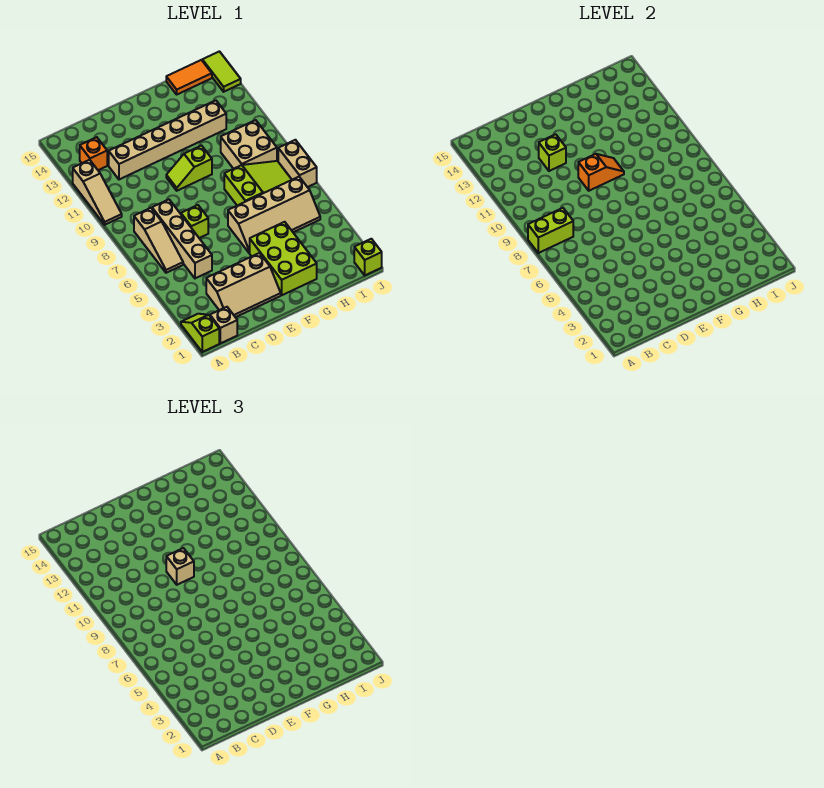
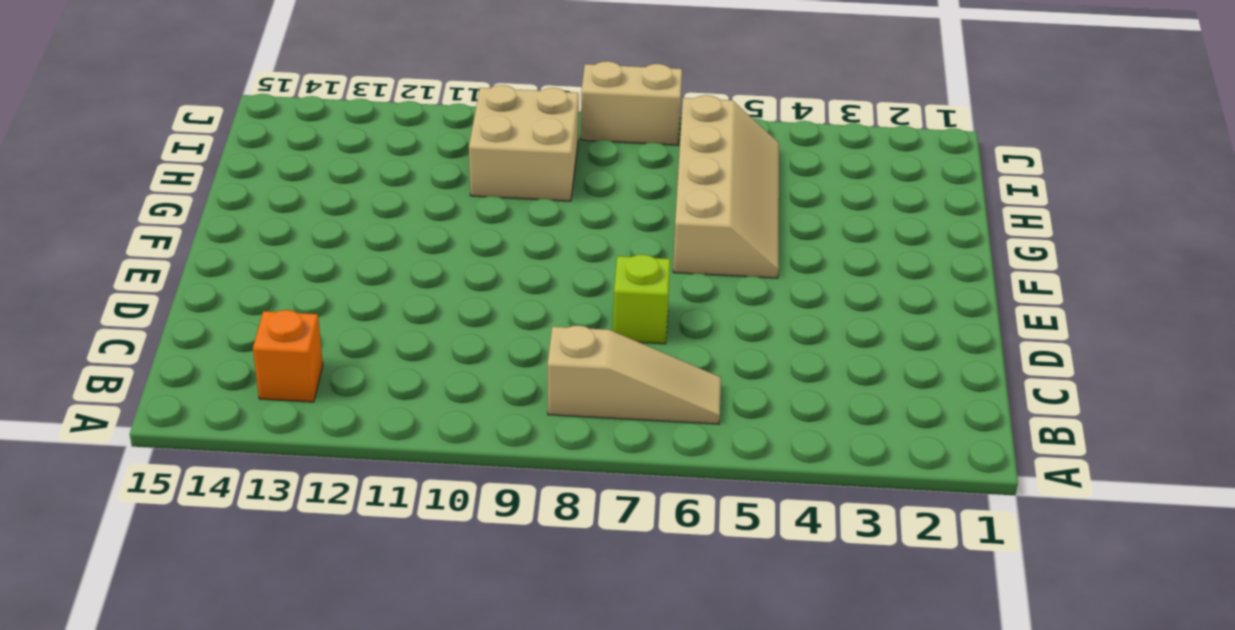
none -> lime 1x2 slope [181,314,219,352]
none -> tan 1x3 slope [73,160,122,225]
none -> tan 1x1 brick [210,307,237,343]

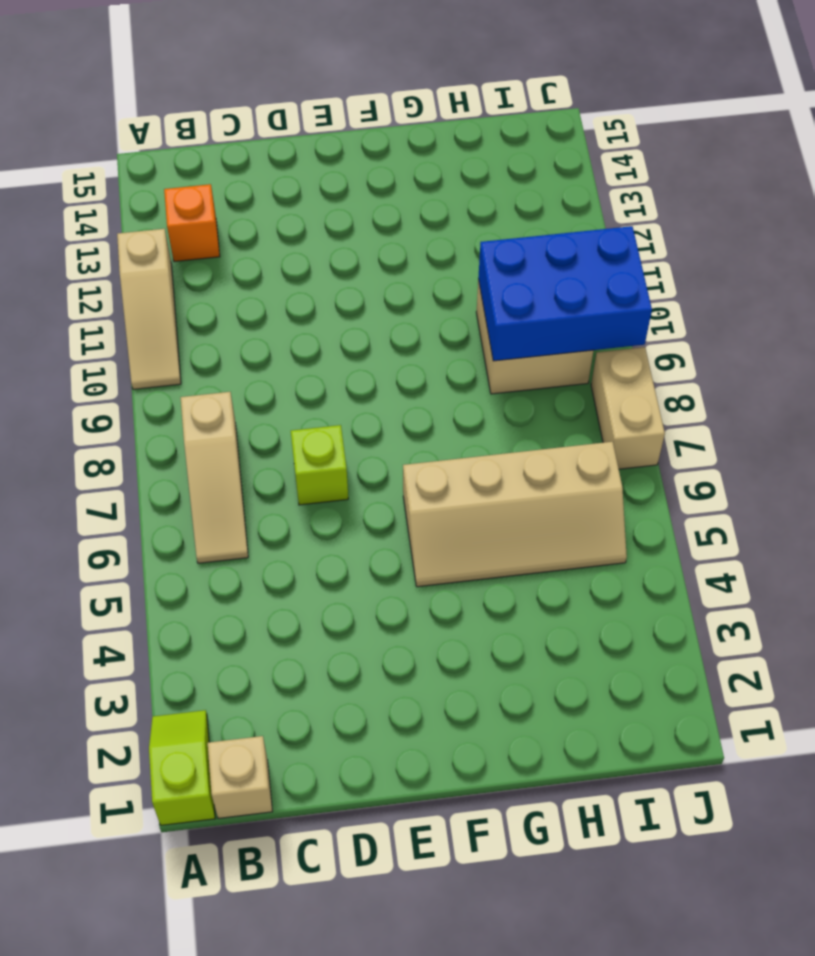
blue 2x3 brick [478,226,652,361] -> none
none -> tan 2x3 slope [206,253,281,317]
none -> tan 1x4 brick [152,200,212,278]
none -> tan 1x6 brick [109,100,226,179]

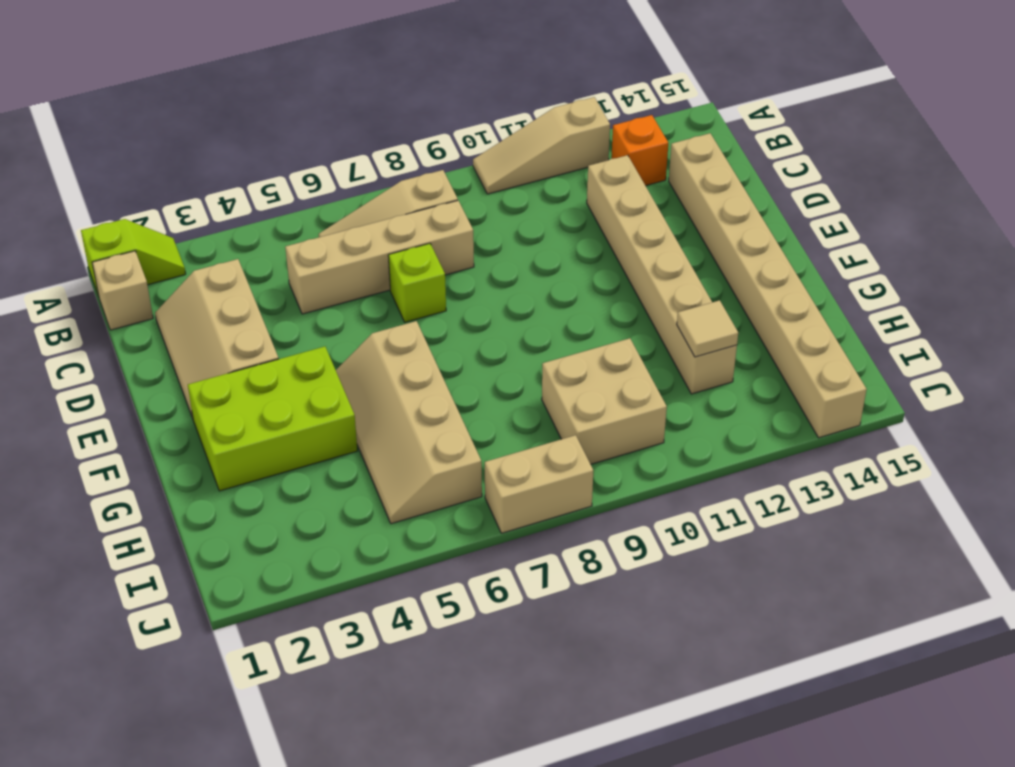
tan 1x8 brick [669,133,867,438] -> lime 1x2 tile [202,51,241,92]
tan 1x1 tile [677,300,738,357] -> none
none -> lime 1x2 slope [166,146,212,191]
none -> lime 2x3 slope [224,161,292,205]
none -> orange 1x2 tile [166,60,212,94]

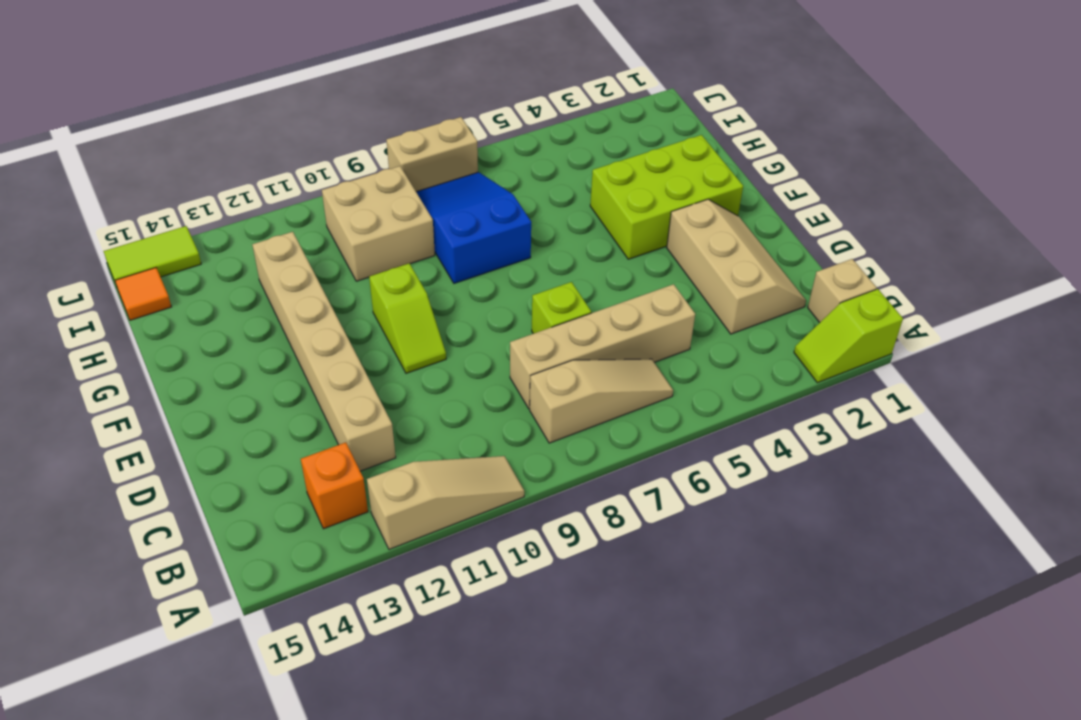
blue 2x3 slope [416,172,531,283] -> lime 2x3 slope [224,161,292,205]
orange 1x1 tile [115,268,171,320] -> orange 1x2 tile [166,60,212,94]
none -> tan 2x4 slope [228,177,320,253]
none -> lime 1x1 brick [354,239,382,275]
none -> lime 1x2 brick [528,208,573,253]

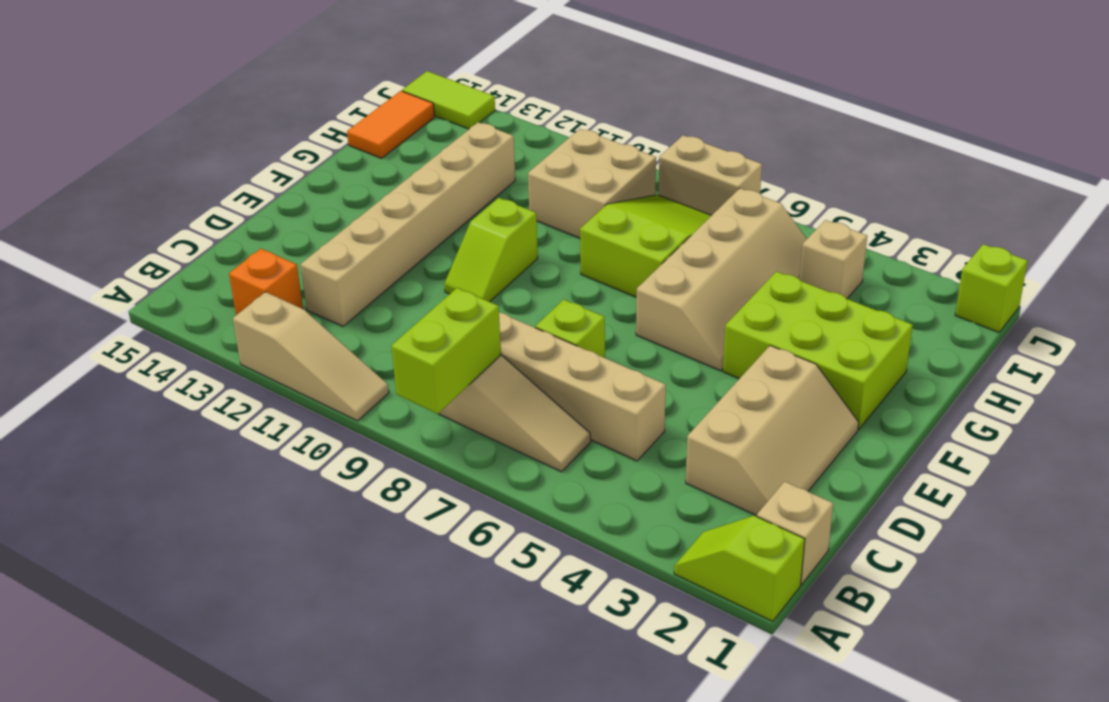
tan 1x1 brick [799,220,867,299] -> tan 1x1 brick moved to [166,548,194,585]
none -> lime 1x1 brick [539,134,566,171]
none -> orange 1x2 slope [578,154,624,191]

